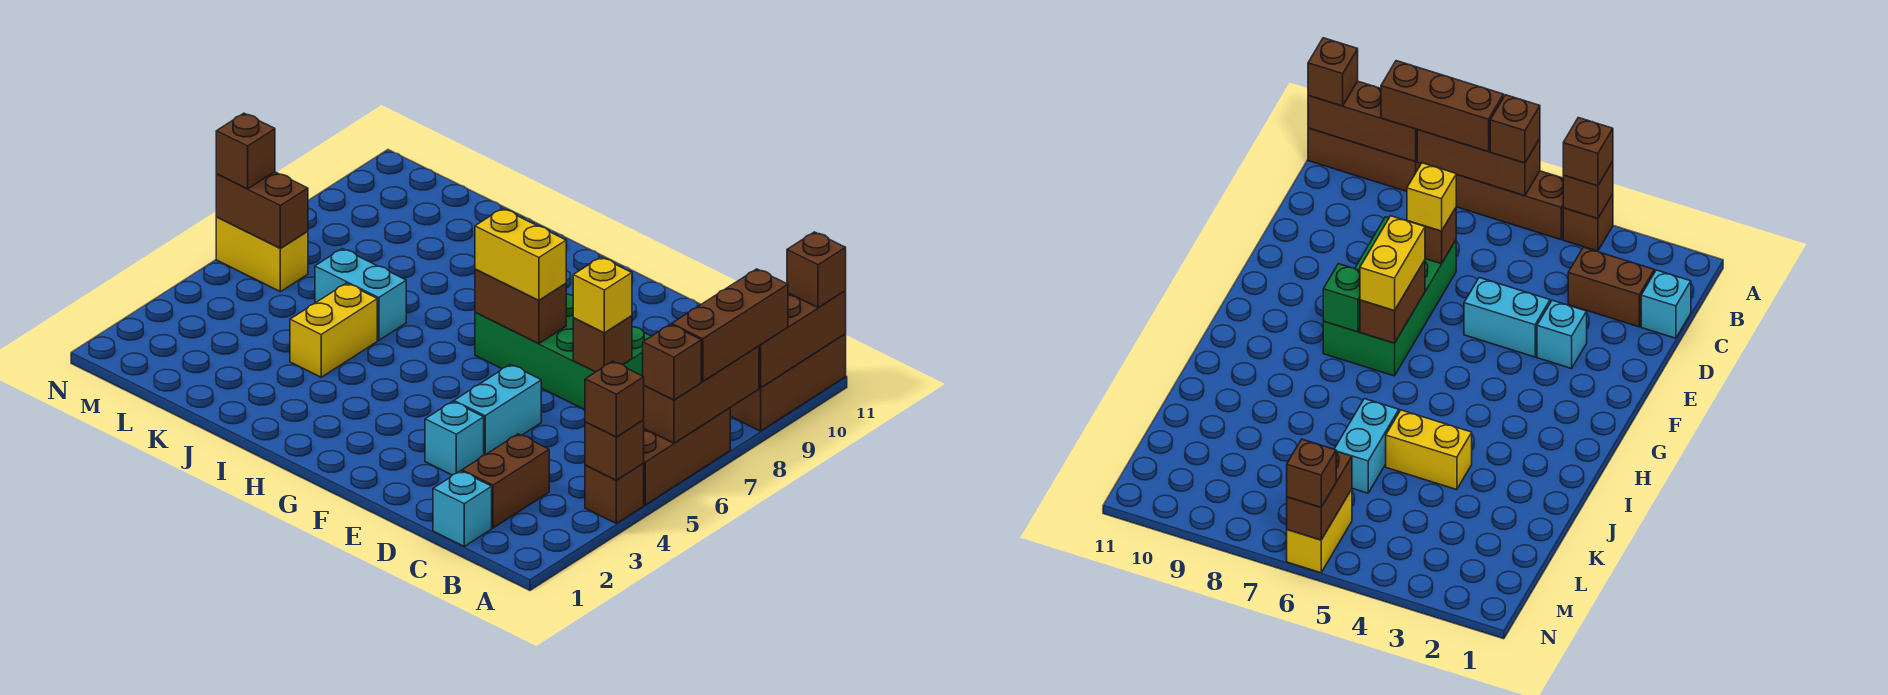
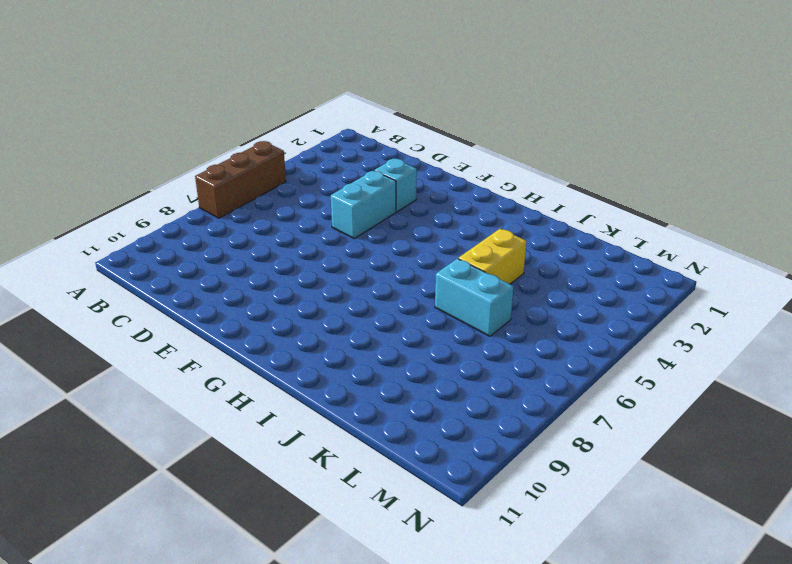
none -> brown 1x1 brick [585,463,644,523]
none -> brown 1x3 brick [730,334,846,431]
none -> cyan 1x1 brick [433,471,492,546]

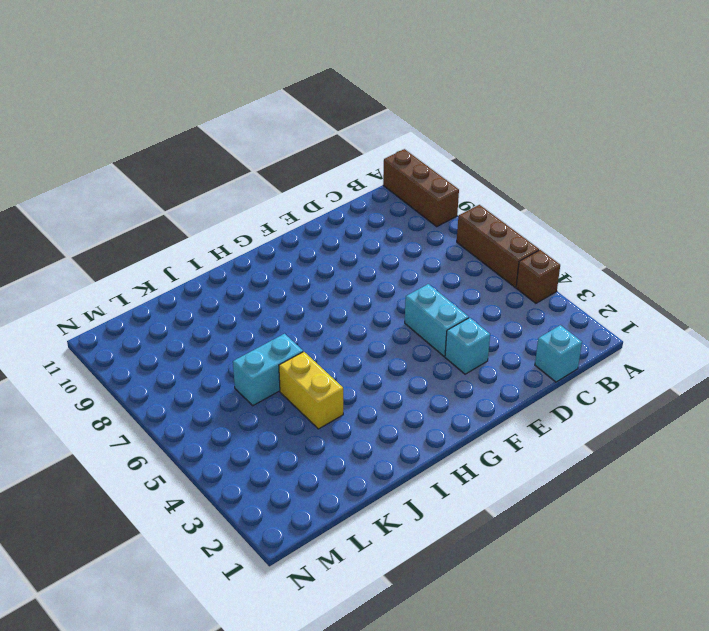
none -> brown 1x2 brick [462,434,549,528]
none -> green 2x4 brick [475,294,651,410]
none -> yellow 1x2 brick [216,217,308,292]

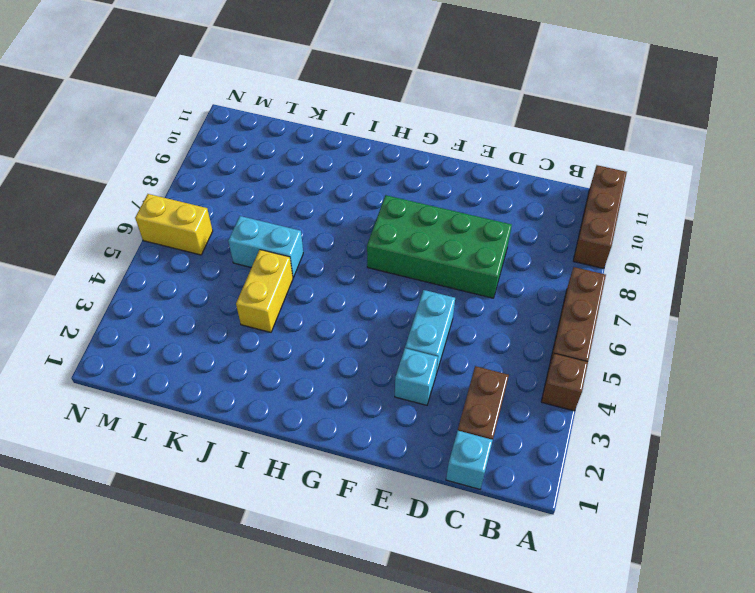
none -> brown 1x1 brick [585,420,644,480]
none -> brown 1x3 brick [644,346,759,443]
none -> brown 1x3 brick [759,291,846,388]

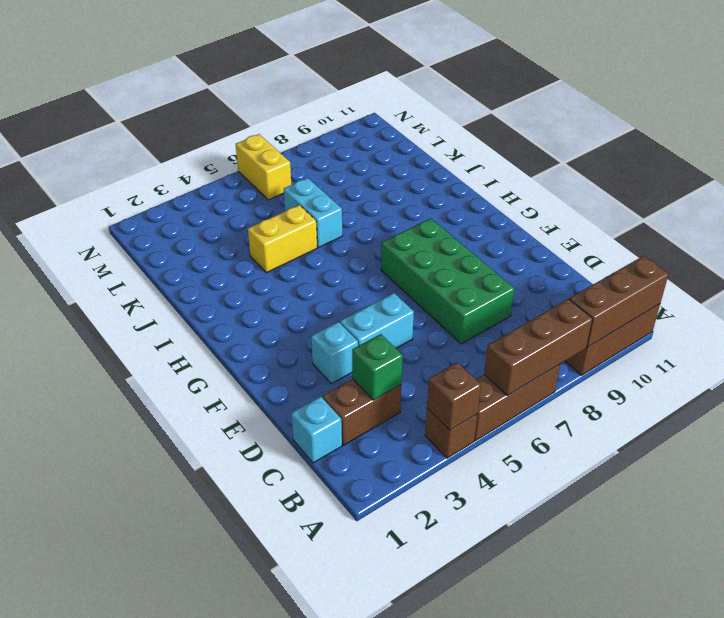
green 1x1 brick [352,334,403,400] -> green 1x1 brick moved to [1323,264,1360,332]
none -> brown 1x1 brick [573,316,632,372]
none -> brown 1x2 brick [475,269,566,344]
none -> brown 1x2 brick [216,172,308,248]

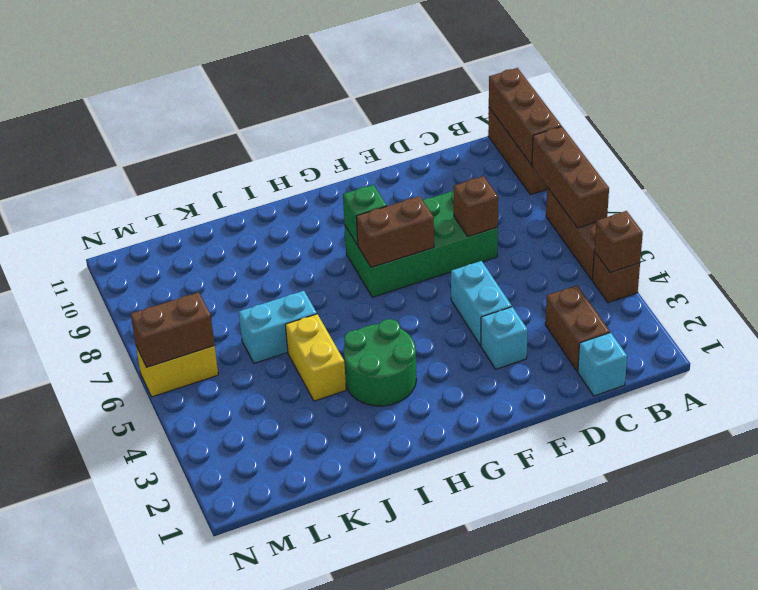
green 2x2 round brick [344,319,416,406] -> none
none -> brown 1x1 brick [585,361,644,437]
none -> brown 1x1 brick [643,324,701,400]
none -> brown 1x3 brick [672,269,788,382]

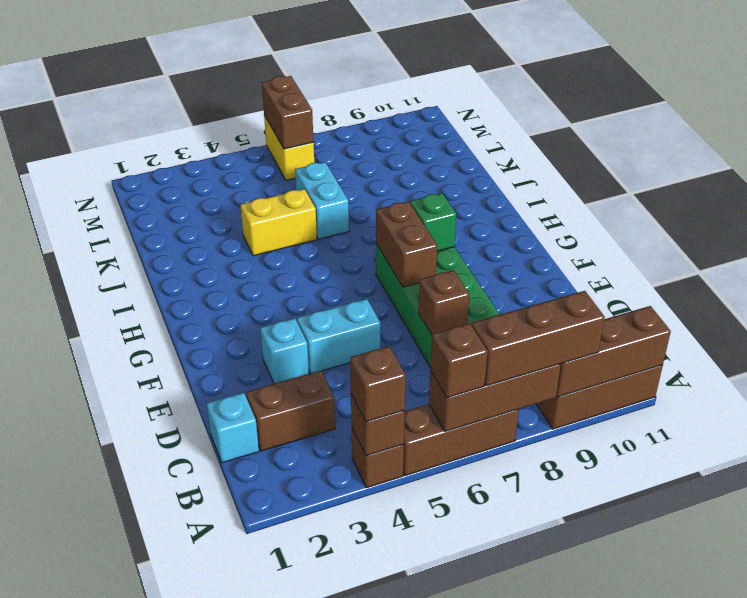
none -> brown 1x1 brick [787,232,846,308]
none -> yellow 1x1 brick [573,257,632,333]
none -> yellow 1x2 brick [475,208,566,300]

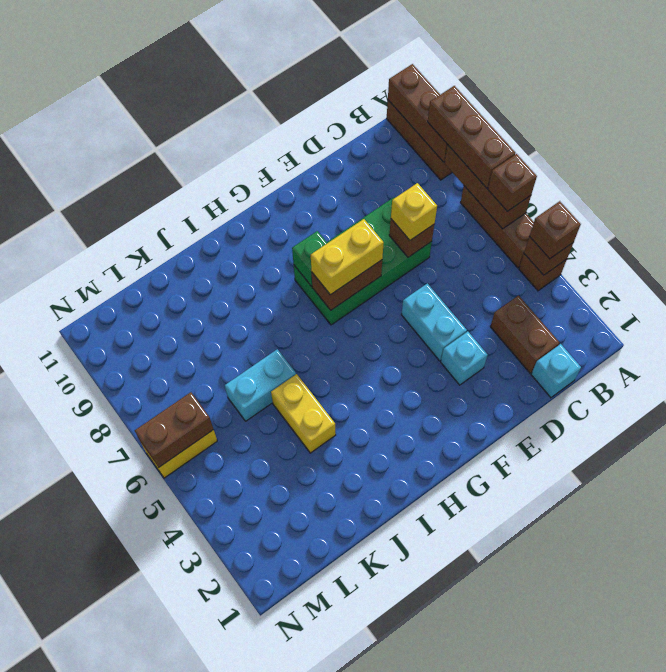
none -> brown 1x1 brick [787,232,846,308]
none -> brown 1x1 brick [216,113,275,189]

